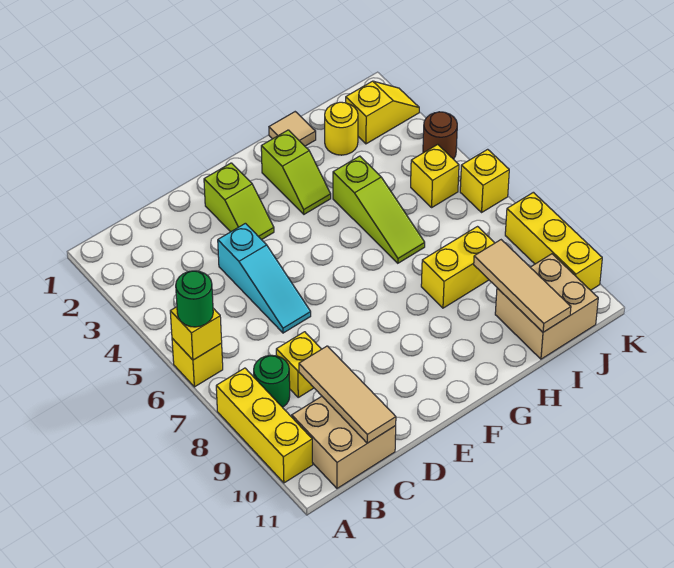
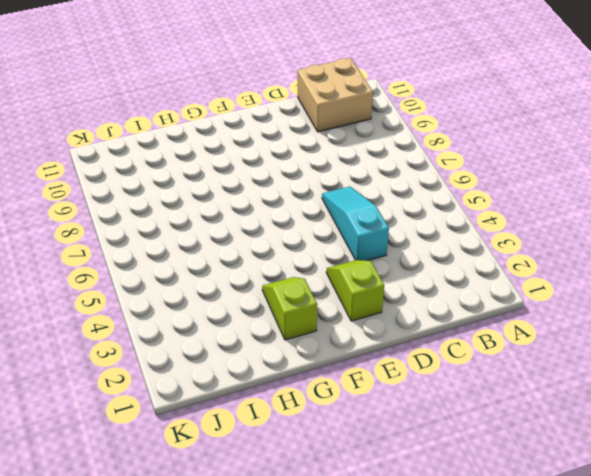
none -> yellow 1x1 brick [172,338,223,387]
none -> yellow 1x3 brick [216,368,313,483]
none -> green 1x1 round brick [254,355,290,407]

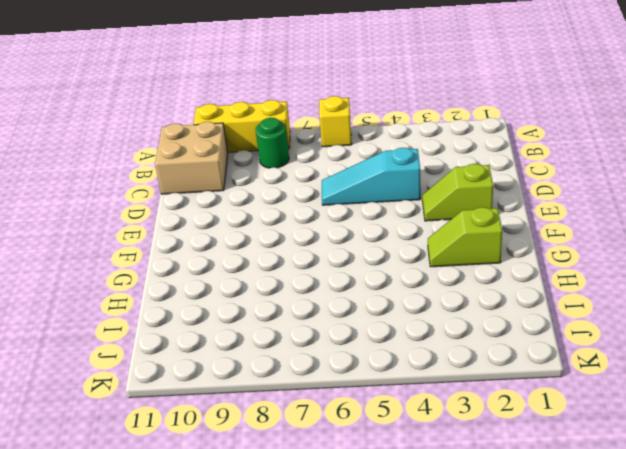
none -> yellow 1x1 brick [276,332,321,397]
none -> tan 1x1 tile [269,112,316,146]
none -> lime 1x3 slope [333,156,425,263]

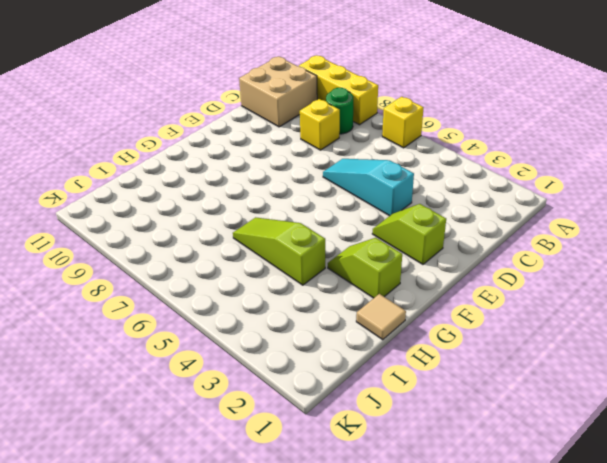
none -> yellow 1x2 brick [421,227,494,308]
none -> yellow 1x1 round brick [325,102,358,155]
none -> tan 2x2 brick [495,254,598,359]

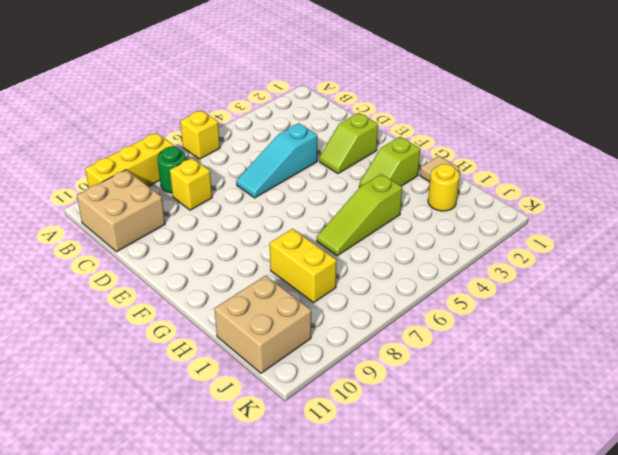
none -> yellow 1x2 slope [346,81,419,144]
none -> yellow 1x1 brick [411,145,459,207]
none -> brown 1x1 round brick [423,112,457,159]

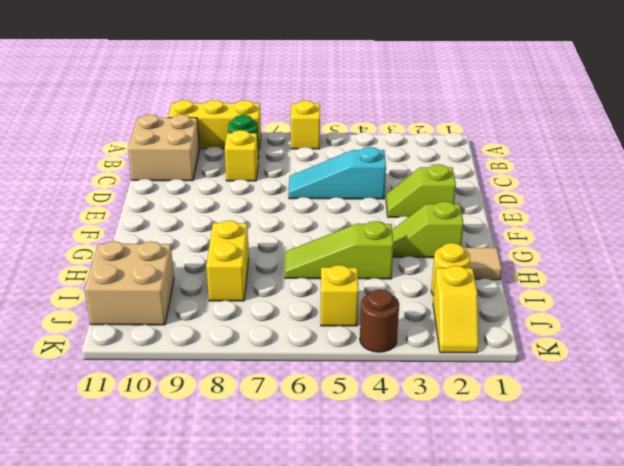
none -> yellow 1x1 brick [460,149,509,212]
none -> yellow 1x3 brick [505,192,602,290]
none -> yellow 1x1 brick [170,307,222,360]

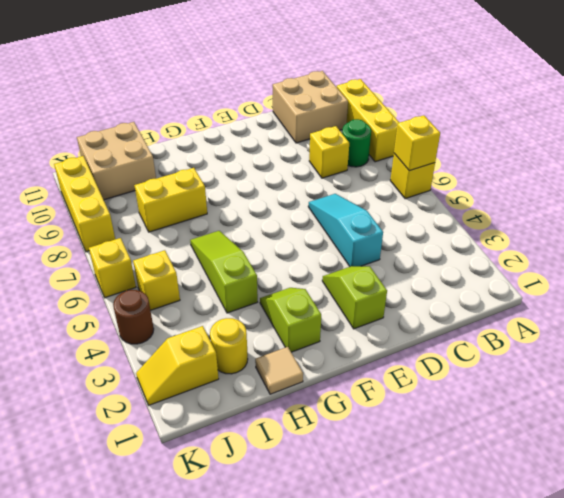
none -> tan 1x3 tile [299,346,396,443]
none -> tan 1x3 tile [474,240,571,332]
none -> green 1x1 round brick [176,271,213,327]

